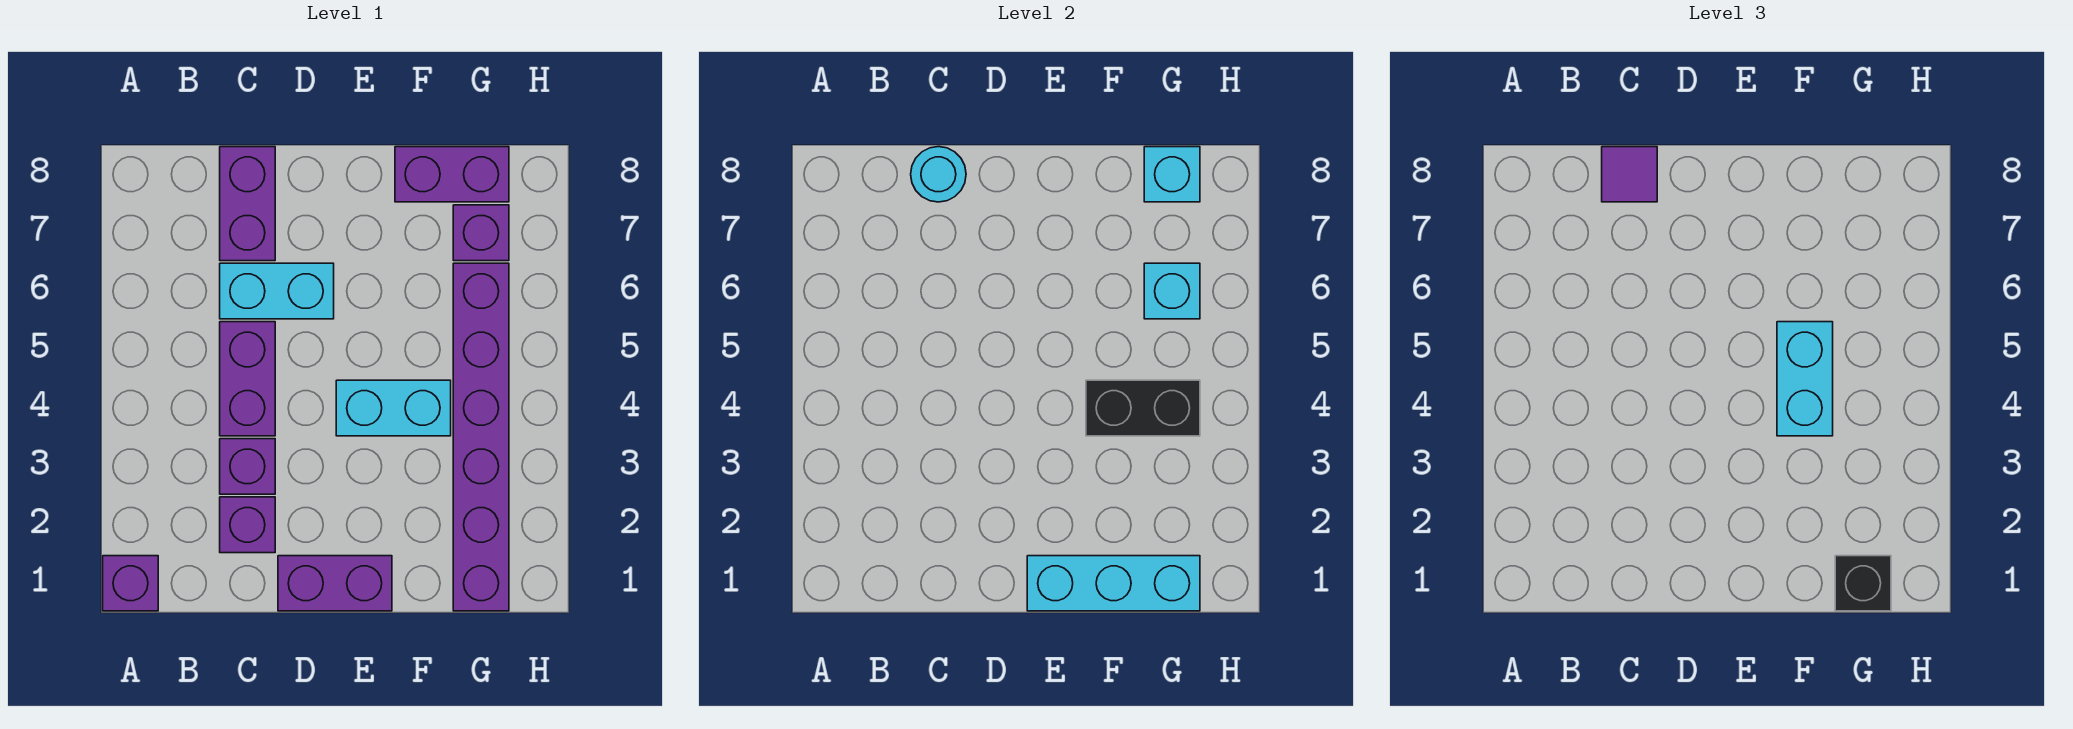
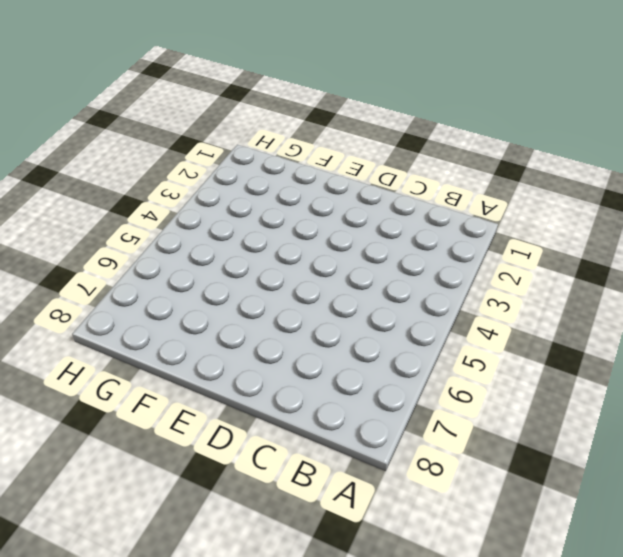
none -> purple 1x1 brick [103,556,158,611]
none -> purple 1x1 brick [220,497,275,553]
none -> purple 1x1 brick [220,439,275,494]

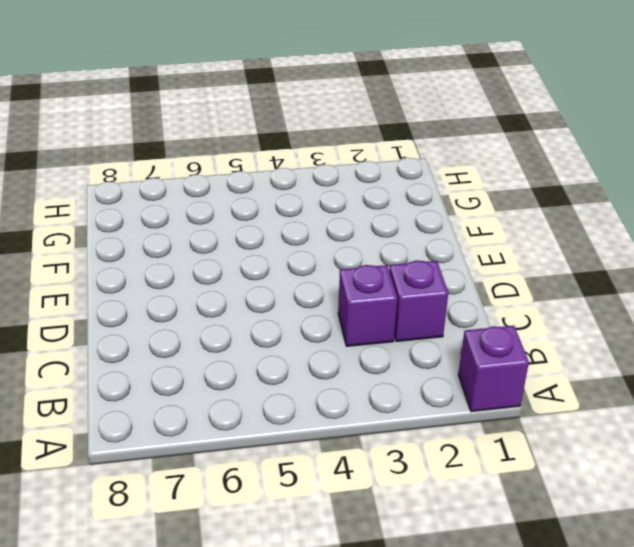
none -> purple 1x2 brick [220,322,275,436]
none -> cyan 1x2 brick [220,263,334,319]
none -> purple 1x2 brick [220,147,275,261]

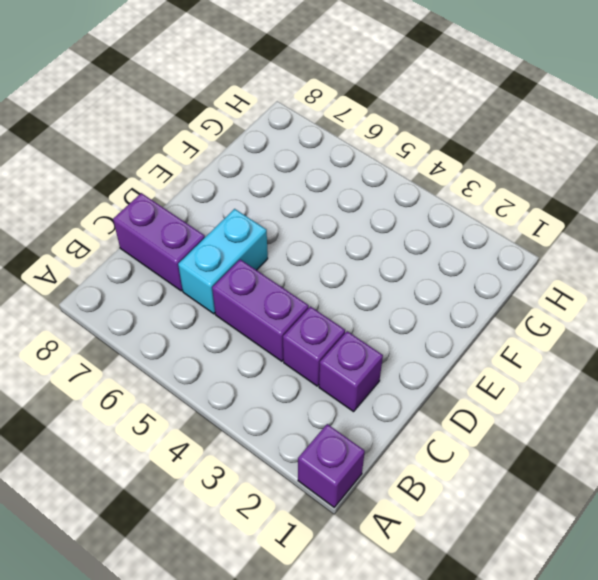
none -> purple 1x2 brick [278,556,392,611]
none -> cyan 1x2 brick [336,380,451,436]
none -> purple 1x2 brick [395,147,509,202]

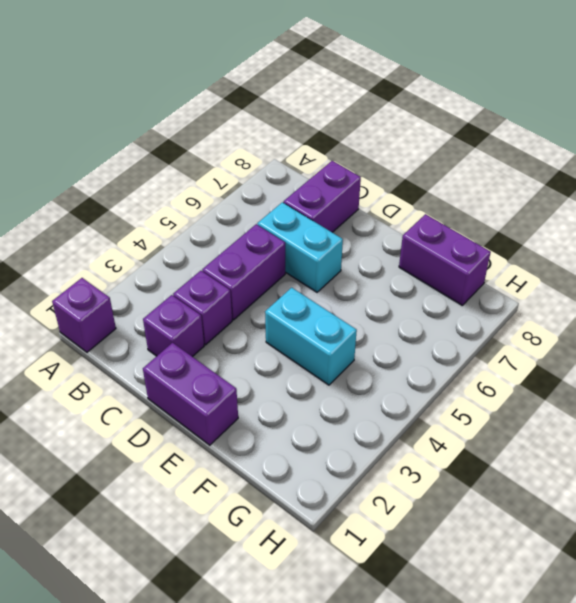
none -> purple 1x6 brick [453,263,509,611]
none -> purple 1x1 brick [453,205,509,261]
none -> cyan 1x1 round brick [911,147,966,202]

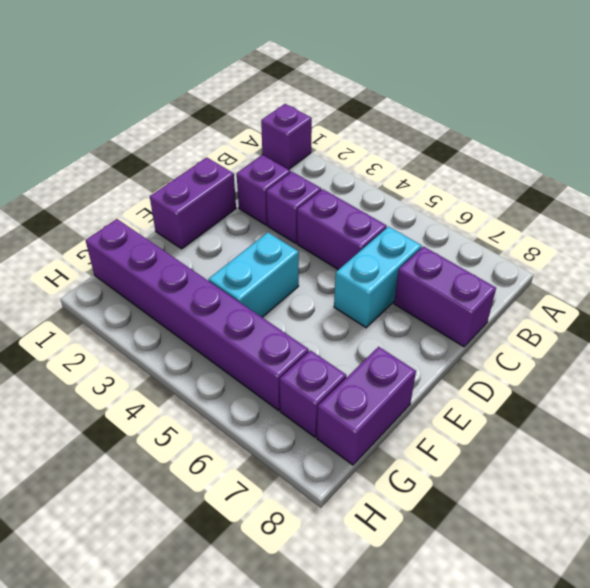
none -> cyan 1x1 round brick [911,147,966,202]
none -> cyan 1x3 brick [1027,556,1200,611]
none -> black 1x2 brick [1086,380,1200,436]

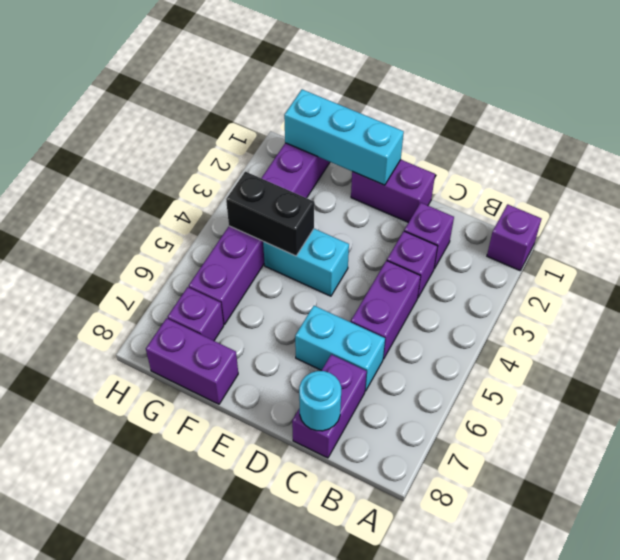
none -> cyan 1x1 brick [1144,263,1200,319]
none -> cyan 1x1 brick [1144,147,1200,202]
none -> purple 1x1 tile [1602,147,1657,202]

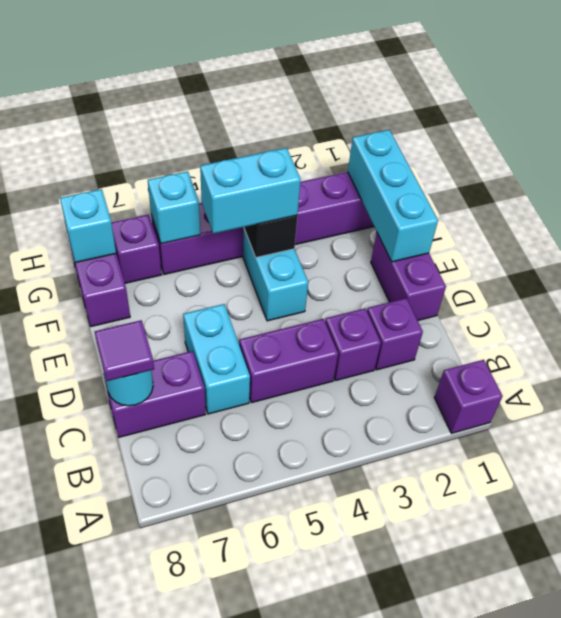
none -> black 1x1 brick [1835,556,1891,611]

